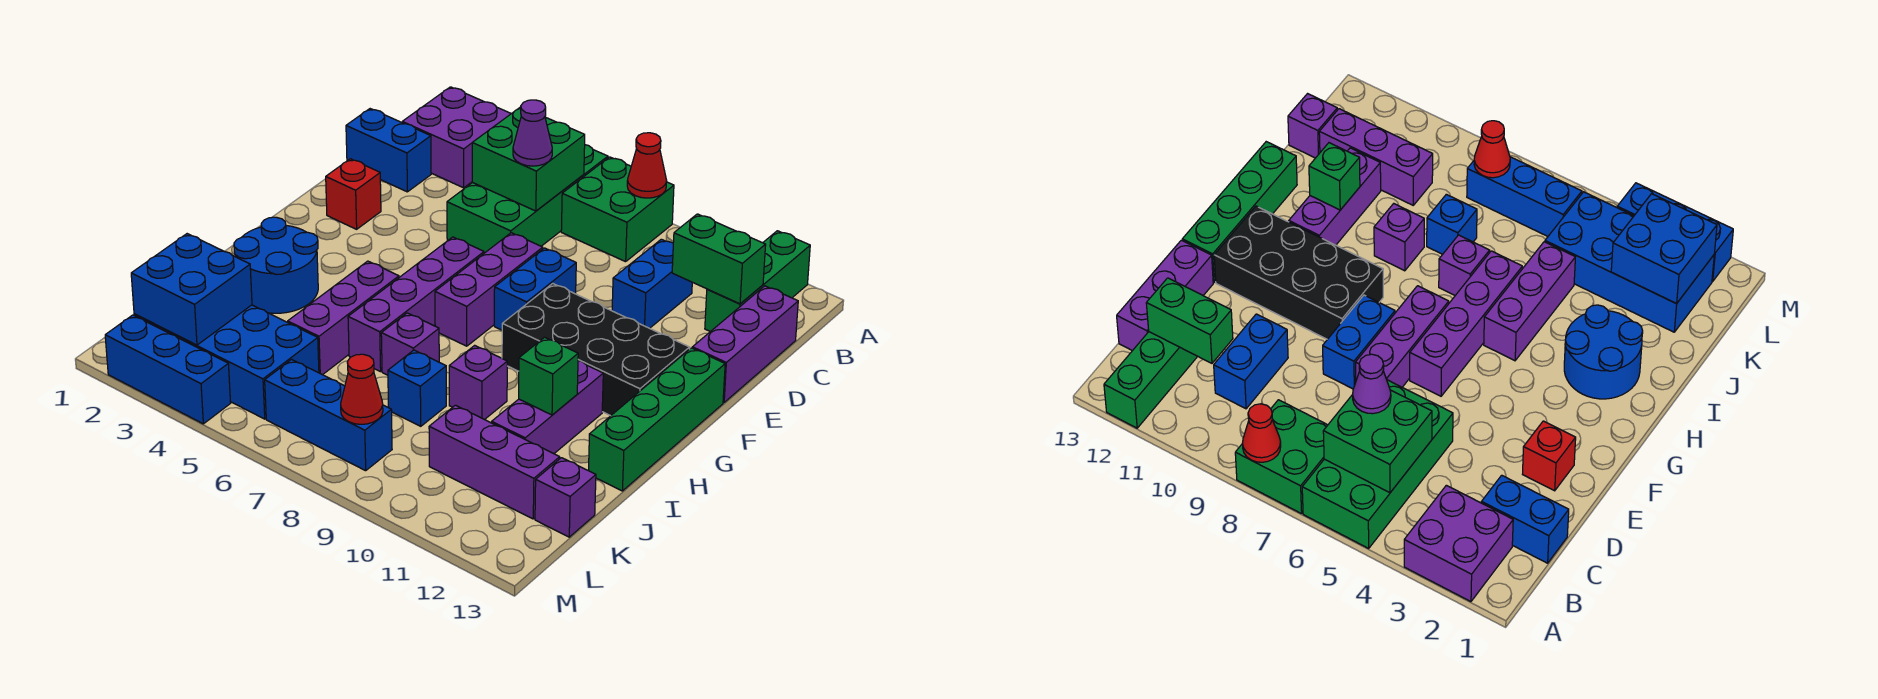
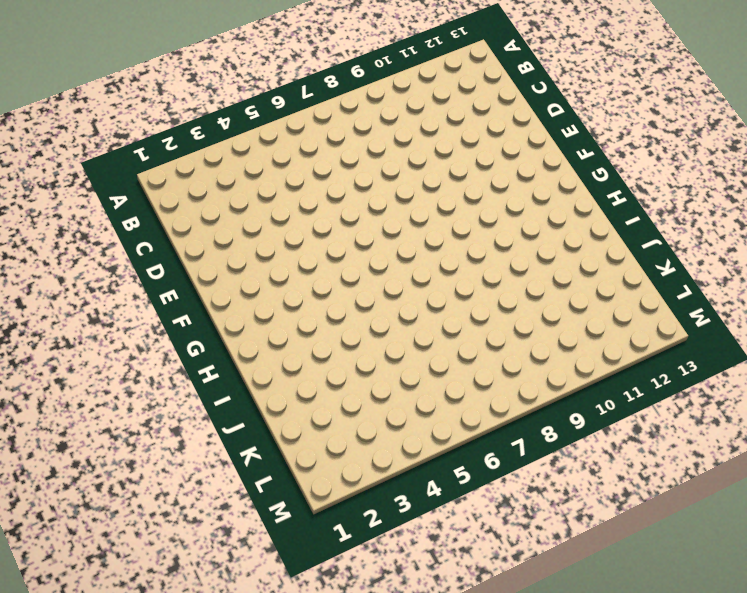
none -> purple 2x2 brick [402,87,511,188]
none -> green 2x4 brick [447,145,608,253]
none -> green 2x2 brick [561,157,674,262]
none -> green 1x3 brick [705,231,810,332]

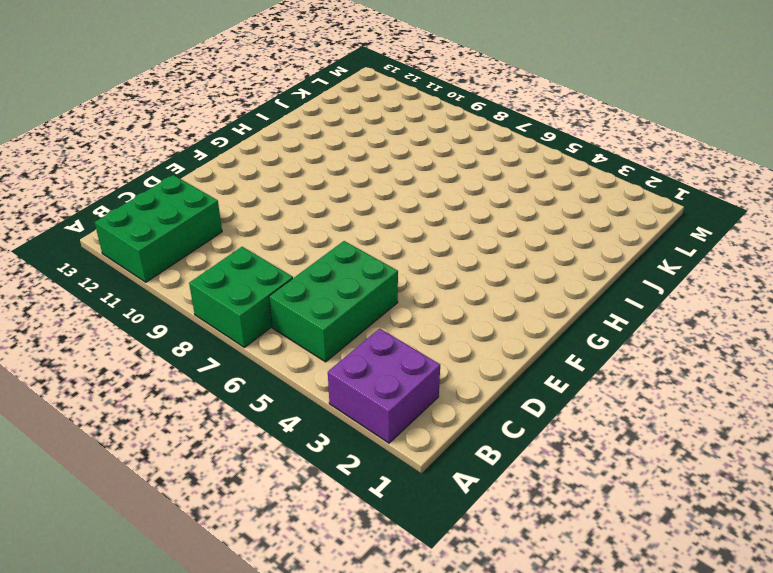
green 2x3 brick [95,175,222,282] -> green 1x3 brick [705,231,810,332]
green 2x3 brick [269,241,398,362] -> green 2x4 brick [447,145,608,253]
none -> blue 1x2 brick [346,109,431,192]
none -> blue 1x2 brick [612,239,692,328]
none -> purple 1x3 brick [692,286,798,402]
none -> red 1x1 brick [326,159,381,229]

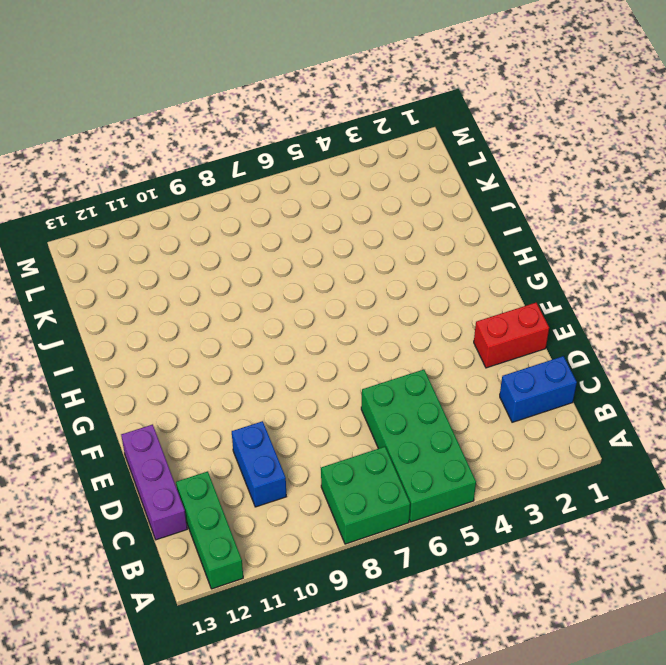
red 1x2 brick [474,303,549,368] -> red 1x1 brick [326,159,381,229]
none -> purple 2x2 brick [402,87,511,188]
none -> purple 1x3 brick [435,233,543,346]
none -> blue 1x2 brick [494,248,576,330]
none -> purple 1x4 brick [348,237,484,372]

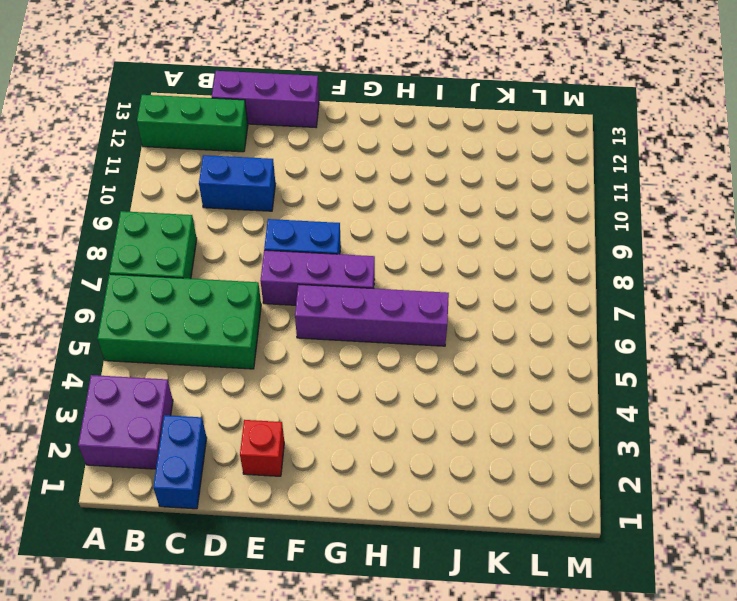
none -> black 2x4 brick [502,284,690,416]
none -> green 1x4 brick [589,348,725,491]
none -> blue 2x2 round brick [234,217,318,313]
none -> purple 1x3 brick [288,261,399,375]

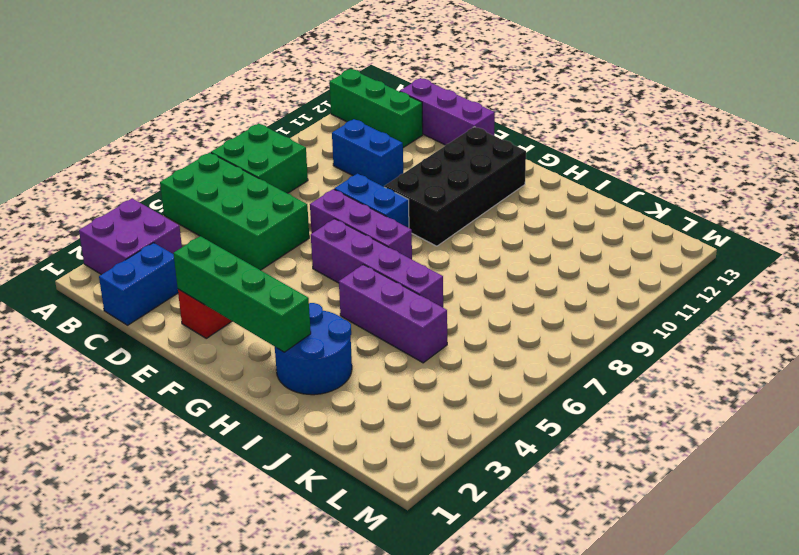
green 1x4 brick [173,236,311,352] -> green 1x4 brick moved to [589,348,725,491]
none -> purple 1x3 brick [492,361,603,454]
none -> purple 1x1 brick [381,313,439,375]
none -> purple 1x1 brick [449,345,507,420]
none -> blue 1x1 brick [388,350,446,426]

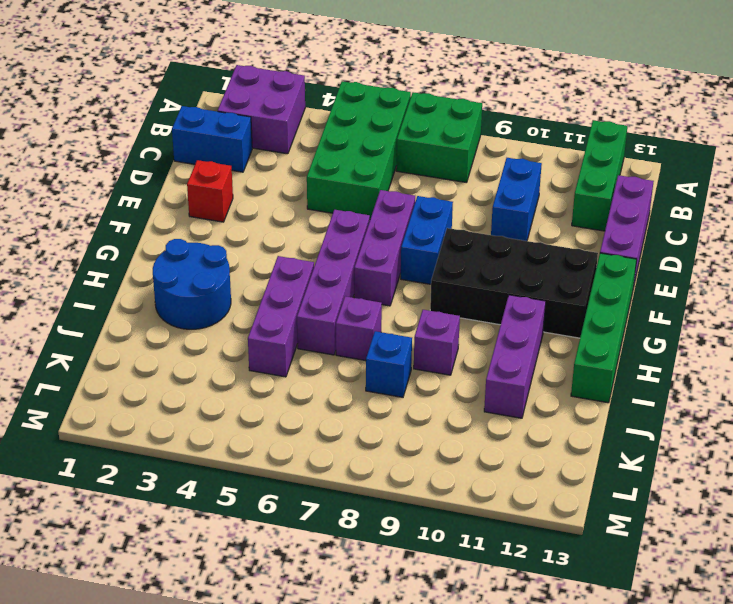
none -> blue 2x4 brick [134,305,319,419]
none -> purple 1x3 brick [429,405,560,519]
none -> purple 1x1 brick [535,458,596,537]
none -> blue 1x3 brick [265,360,392,471]

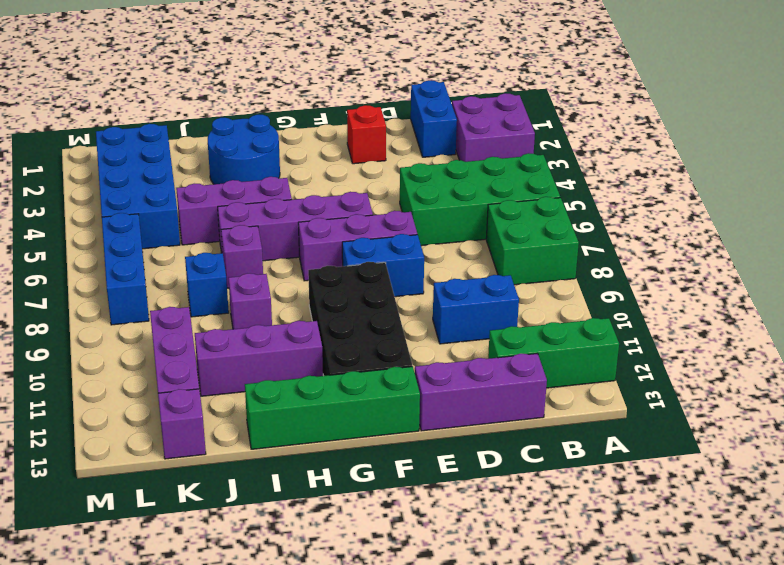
none -> blue 1x3 brick [105,315,231,424]
none -> red 1x1 cone [627,133,667,198]
none -> green 2x2 brick [472,107,585,211]
none -> green 1x2 brick [672,214,766,304]

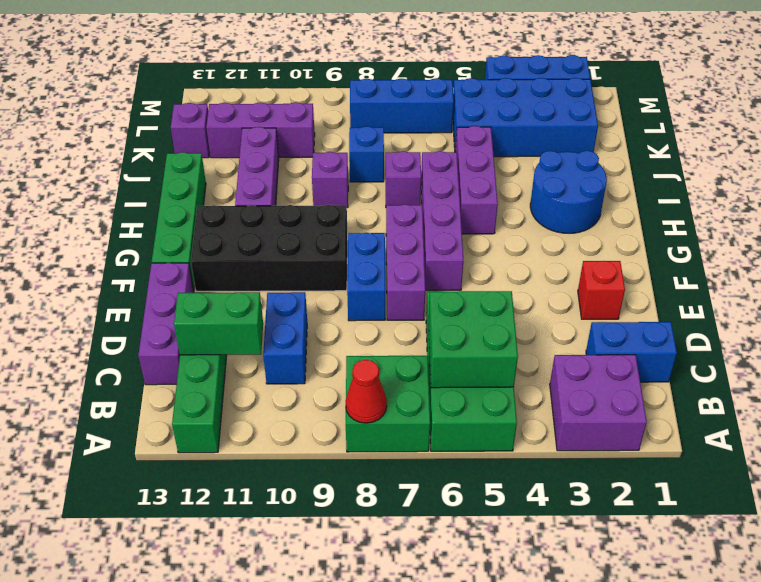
none -> green 1x1 brick [519,337,578,415]
none -> blue 2x2 brick [131,234,252,345]
none -> red 1x1 cone [341,354,383,424]
none -> purple 1x1 cone [513,100,552,166]

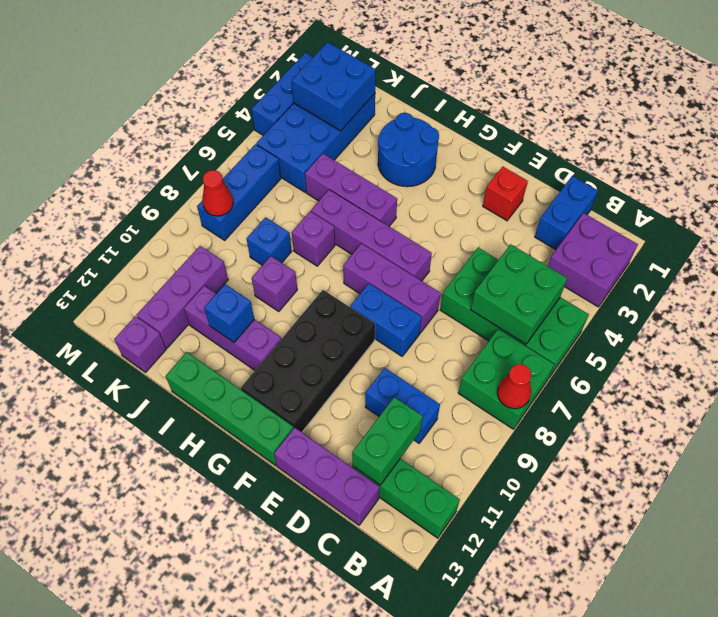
blue 1x1 brick [204,284,254,342] -> green 1x1 brick [519,337,578,415]
none -> purple 1x1 cone [513,100,552,166]

